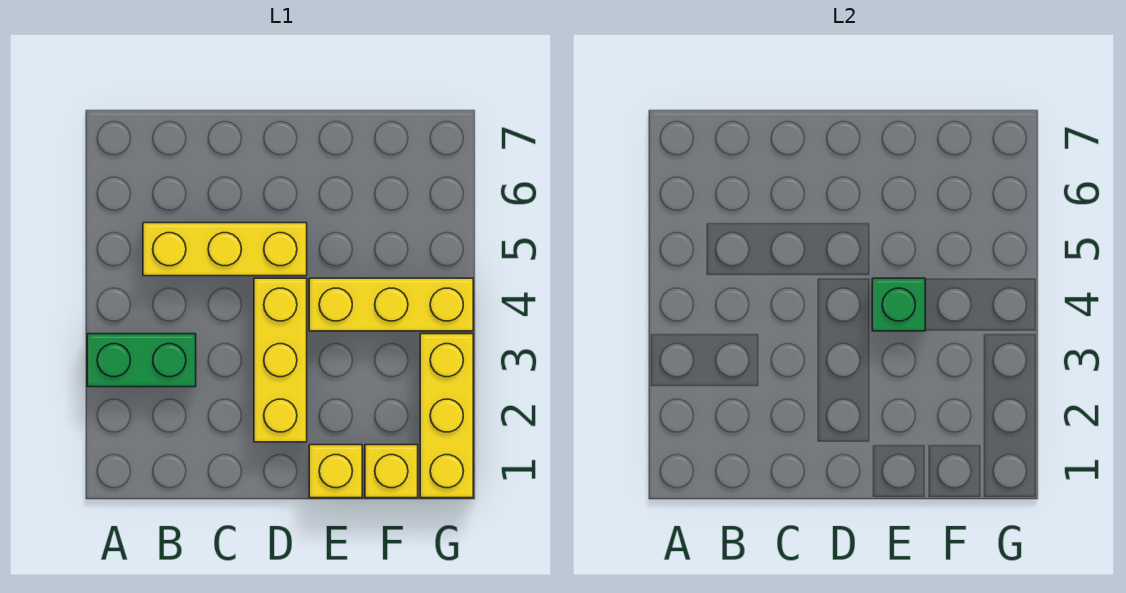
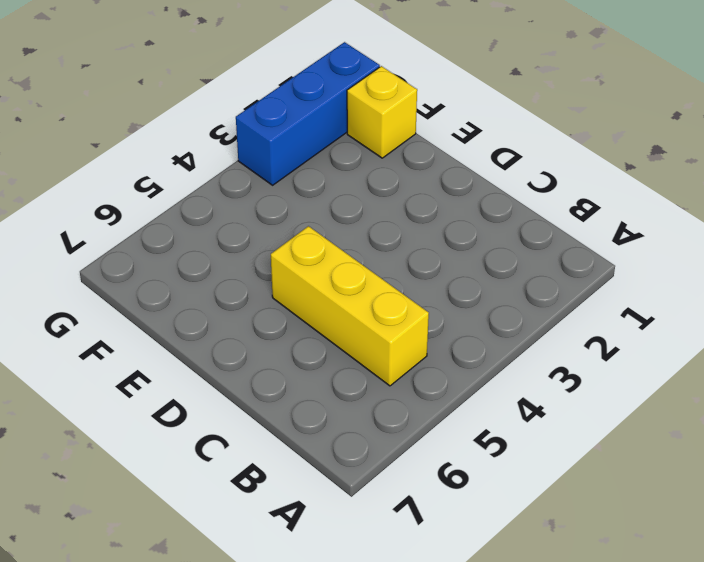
blue 1x3 brick [236,42,380,185] -> yellow 1x3 brick [420,334,473,498]
none -> green 1x2 brick [87,334,196,387]
none -> yellow 1x3 brick [254,278,307,442]

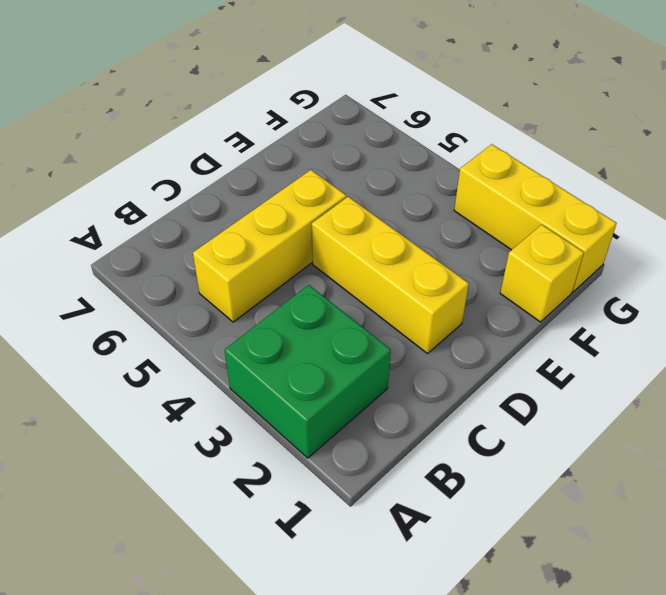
green 2x2 brick [225,285,391,458] -> green 1x2 brick [87,334,196,387]
none -> yellow 1x1 brick [309,445,362,498]
none -> yellow 1x3 brick [309,278,473,331]

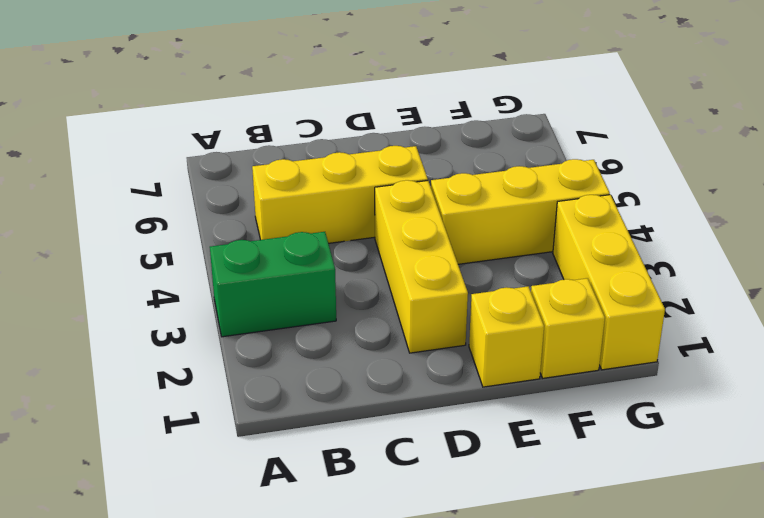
none -> green 1x1 brick [872,278,925,331]

